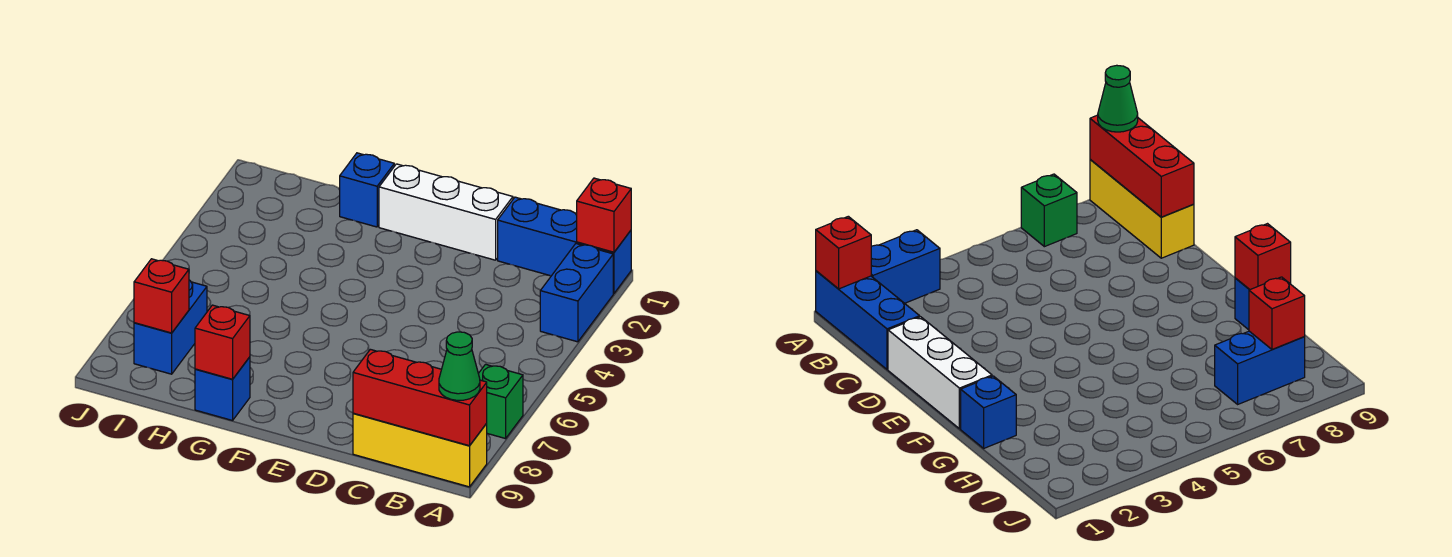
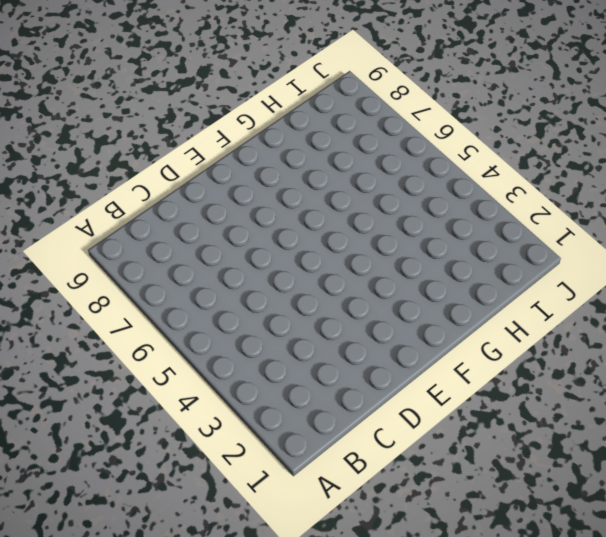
none -> blue 1x3 brick [498,197,631,293]
none -> blue 1x2 brick [540,244,613,342]
none -> green 1x1 brick [478,364,523,439]

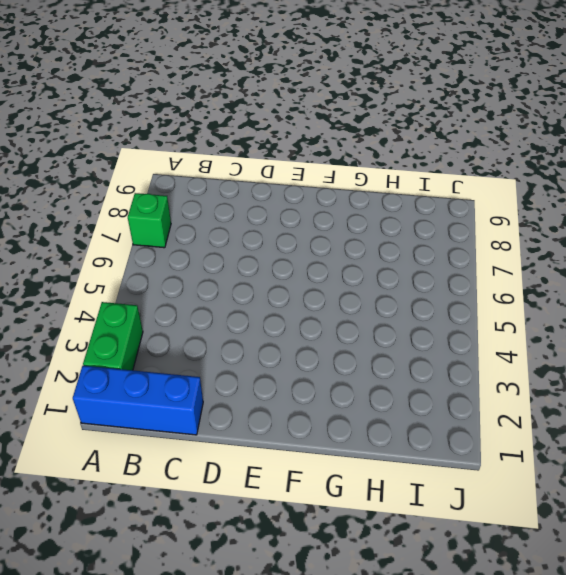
green 1x2 brick [83,302,143,370] -> blue 1x2 brick [540,244,613,342]
none -> yellow 1x3 brick [353,413,487,487]
none -> white 1x3 brick [379,164,513,260]
none -> blue 1x1 brick [340,153,394,227]

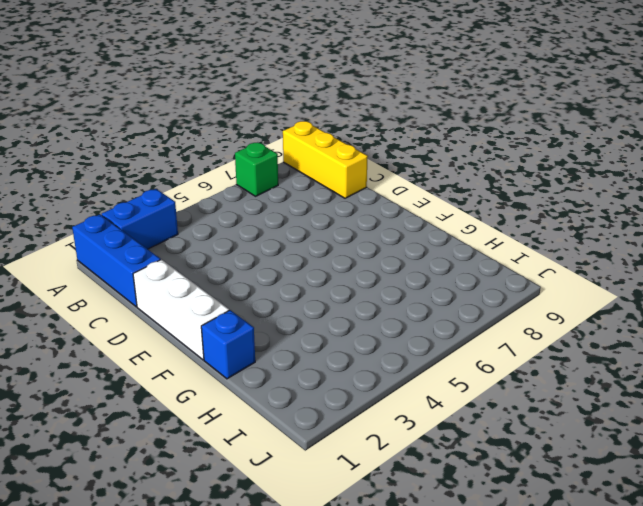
none -> blue 1x1 brick [195,357,250,420]
none -> blue 1x2 brick [134,280,207,374]
none -> red 1x1 brick [577,178,631,252]

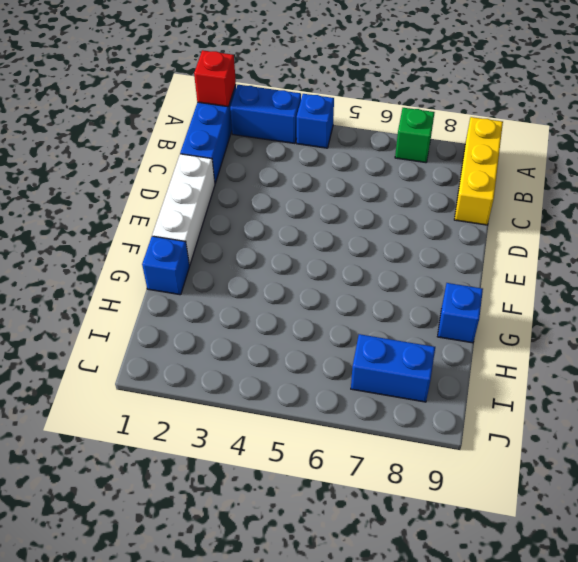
blue 1x1 brick [297,94,334,148] -> none
none -> red 1x3 brick [353,349,487,446]
none -> red 1x1 brick [195,305,250,379]
none -> red 1x1 brick [134,259,189,333]

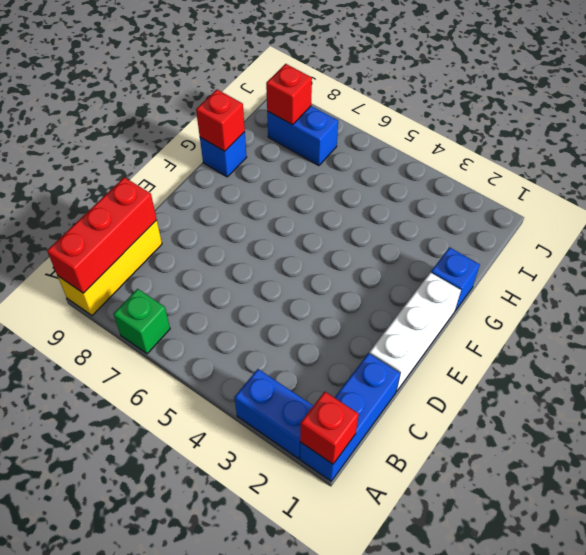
none -> green 1x1 cone [439,332,480,400]

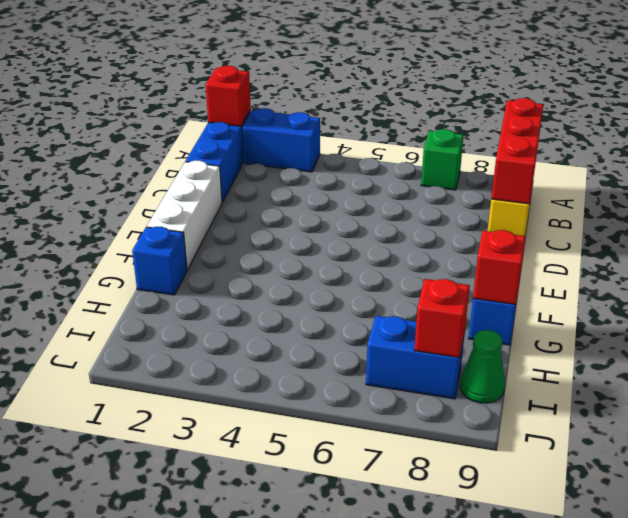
green 1x1 cone [460,330,505,403] -> green 1x1 cone moved to [439,332,480,400]

